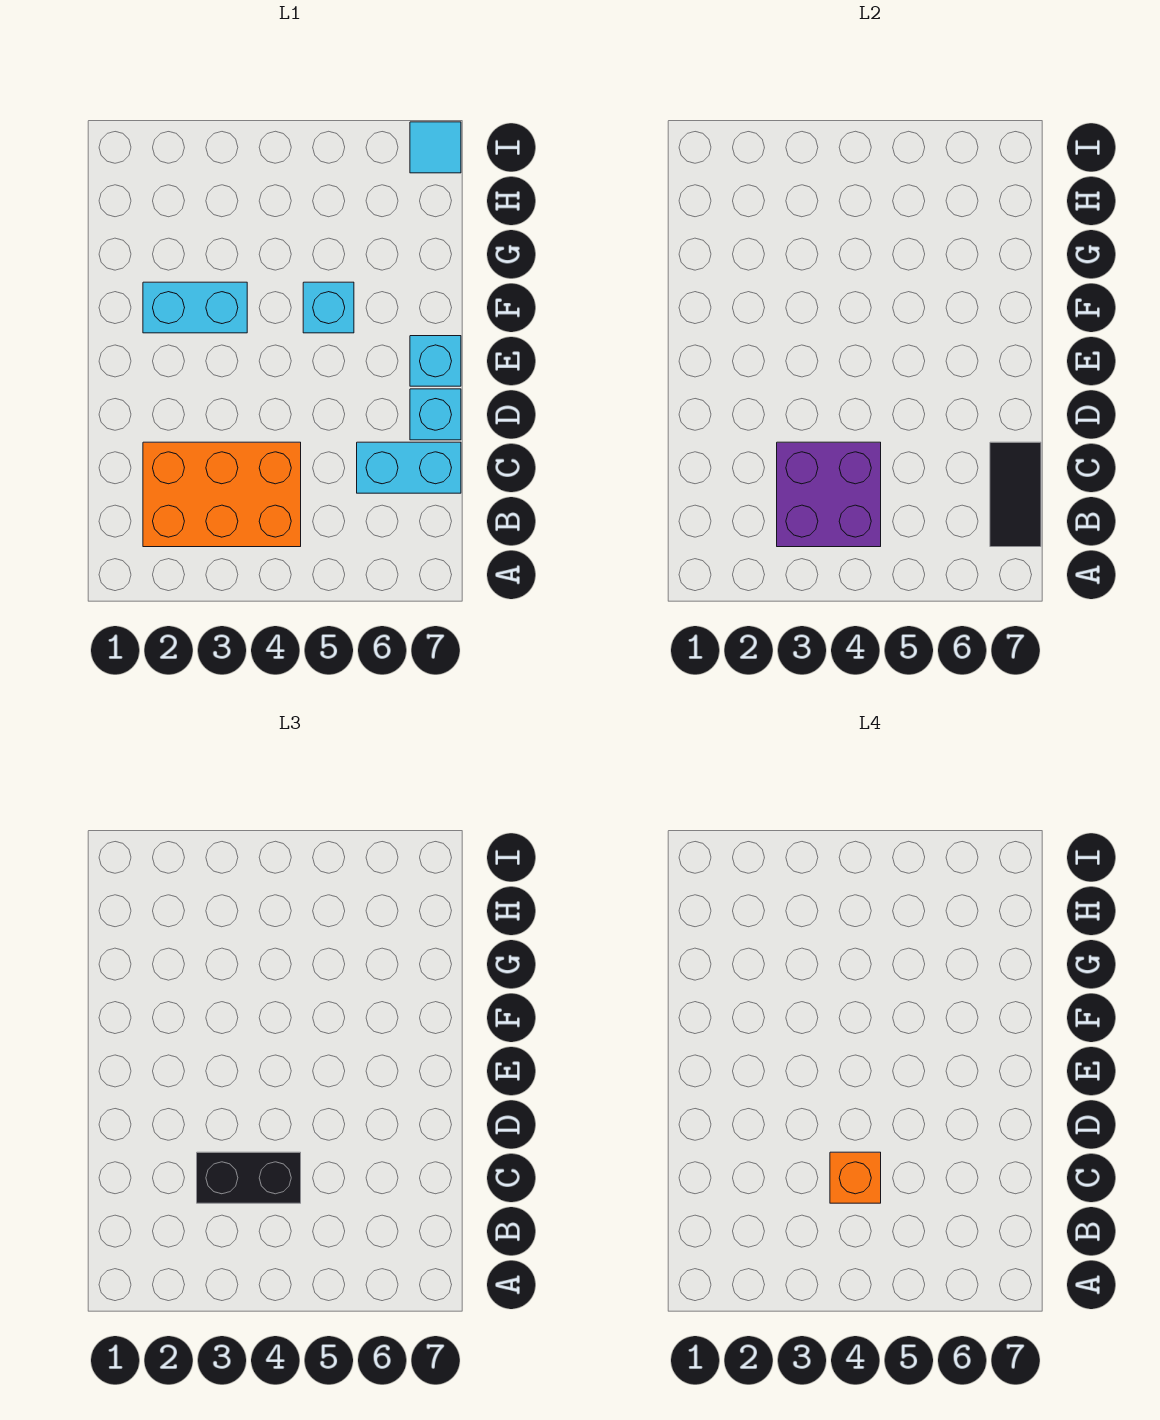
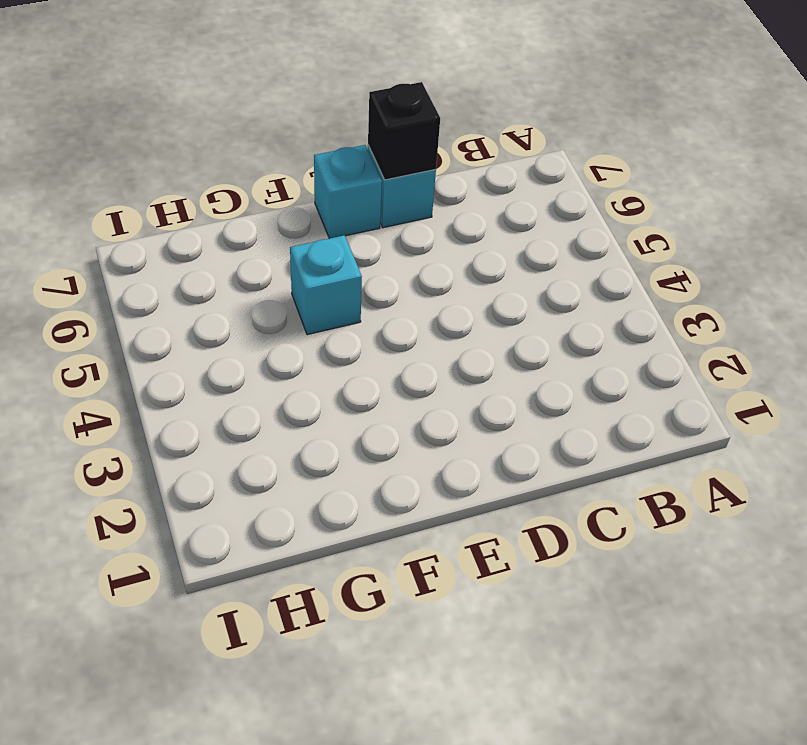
black 1x1 brick [368,82,440,180] -> none
none -> orange 2x3 brick [143,442,301,547]
none -> cyan 1x2 brick [357,442,461,493]

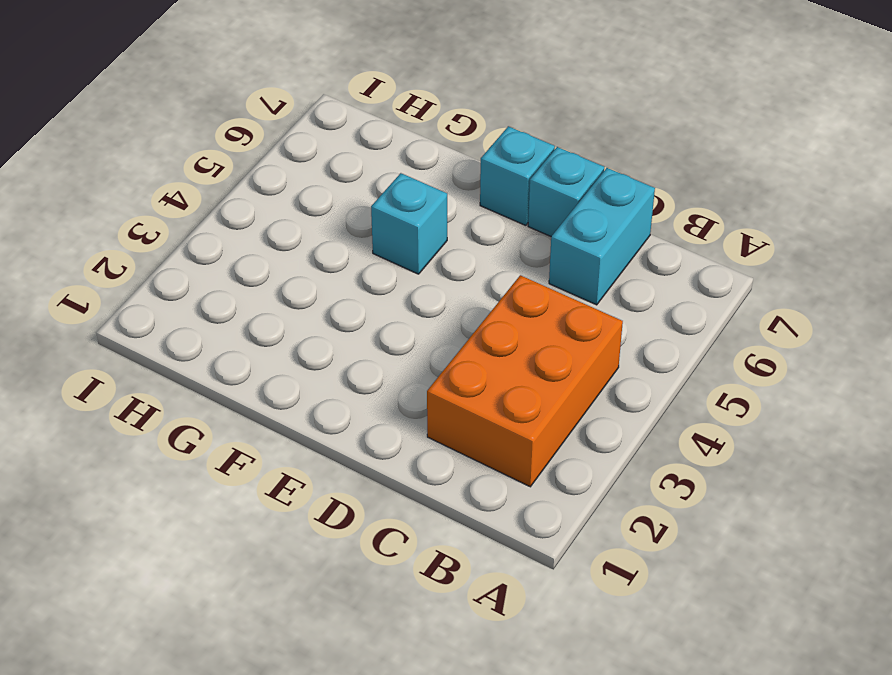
none -> cyan 1x2 brick [143,282,247,333]
none -> cyan 1x1 tile [410,122,461,173]

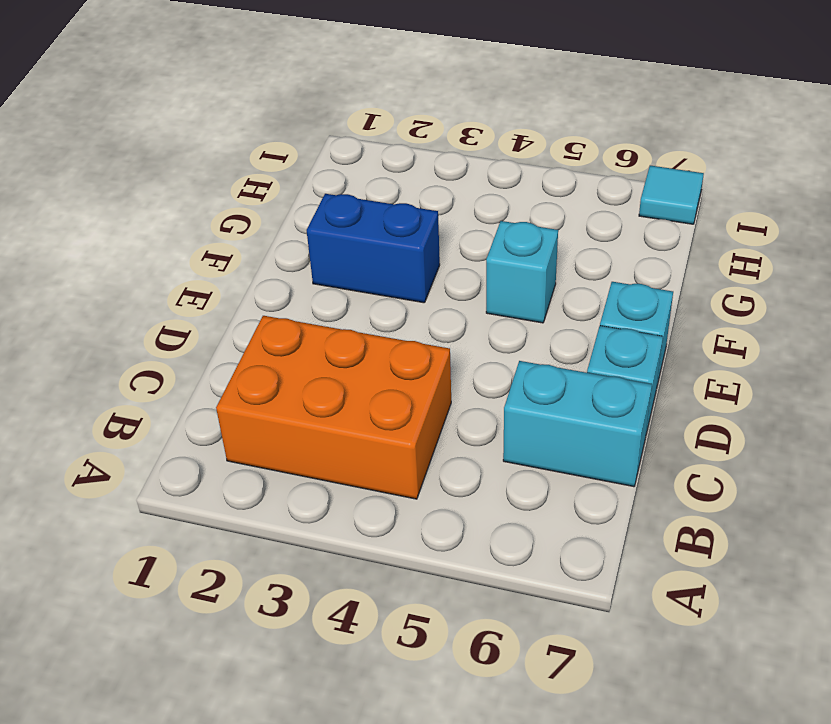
blue 1x2 brick [307,194,440,303] -> cyan 1x2 brick [143,282,247,333]
none -> purple 2x2 brick [777,442,881,547]
none -> black 1x2 tile [990,442,1041,547]

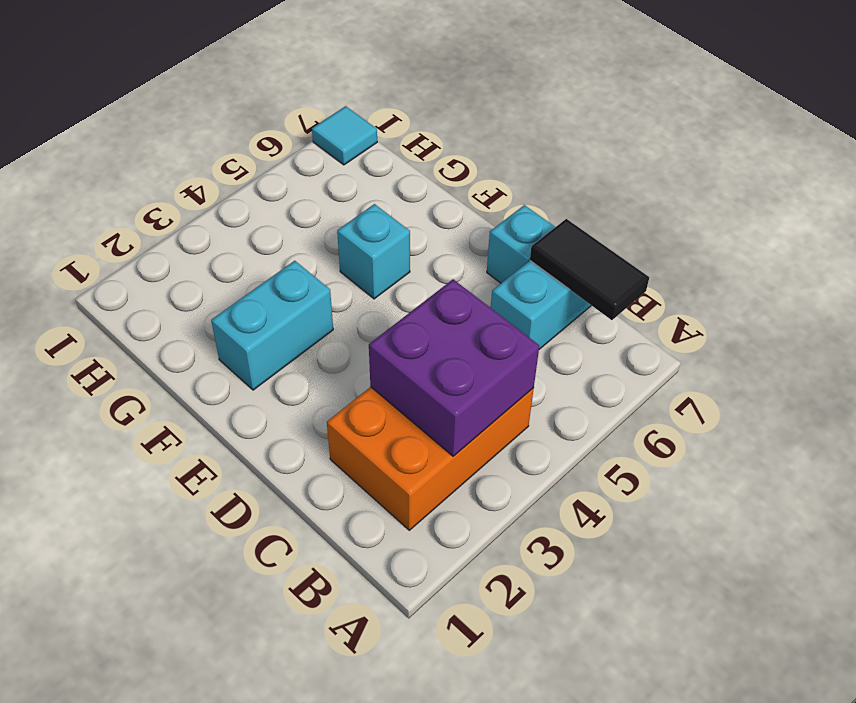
none -> cyan 1x1 brick [410,336,461,386]
none -> black 1x2 brick [197,1152,301,1203]

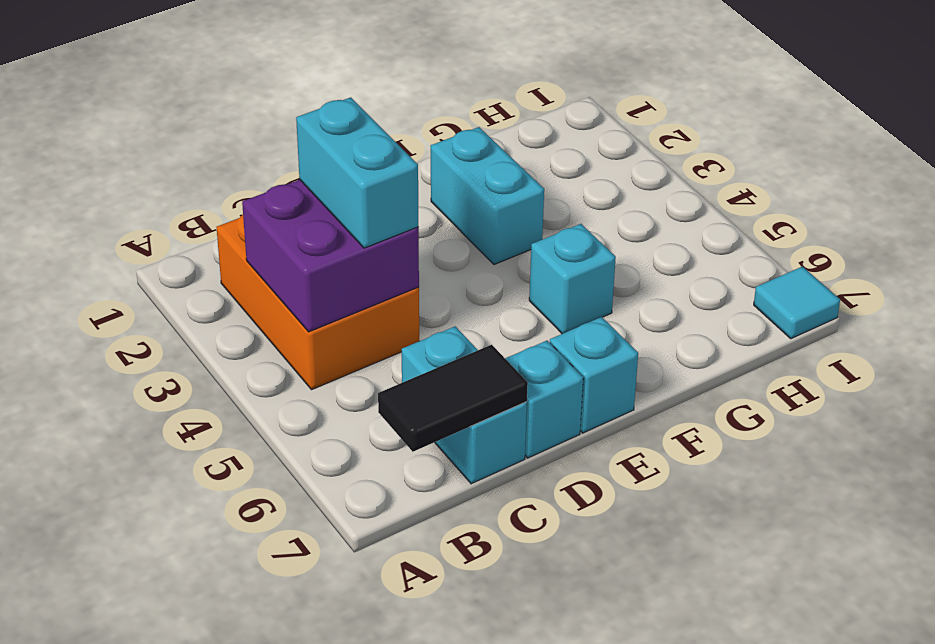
cyan 1x2 brick [296,97,419,248] -> black 1x2 brick [197,1152,301,1203]
none -> orange 1x1 brick [830,1152,881,1203]

